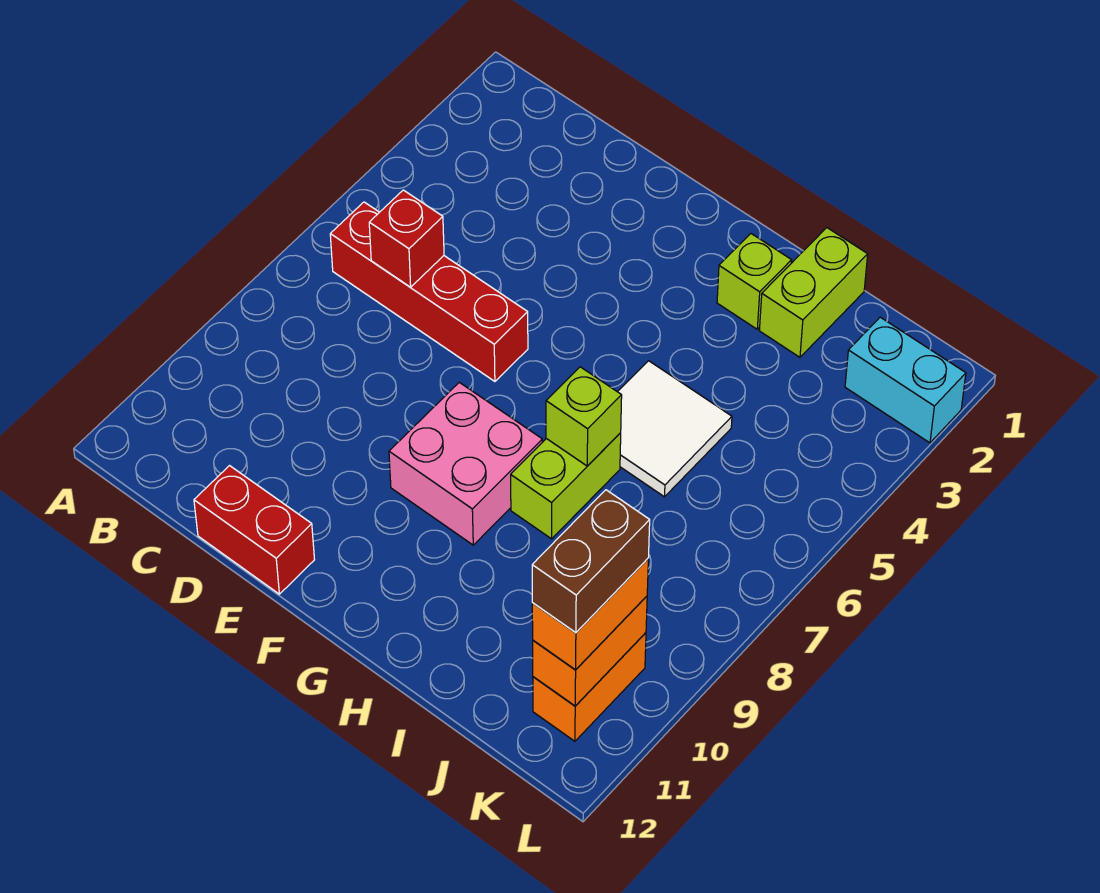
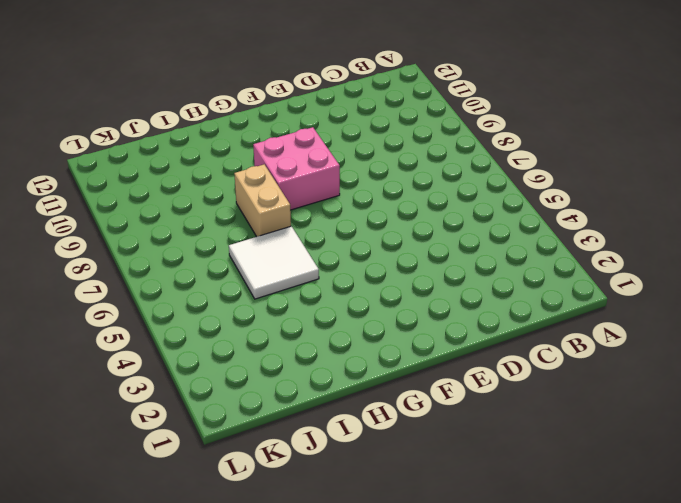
tan 1x2 brick [234,164,291,237] -> lime 1x2 brick [511,433,621,539]
none -> red 1x4 brick [330,202,528,381]
none -> red 1x2 brick [194,466,315,594]
none -> lime 1x1 brick [717,234,792,329]

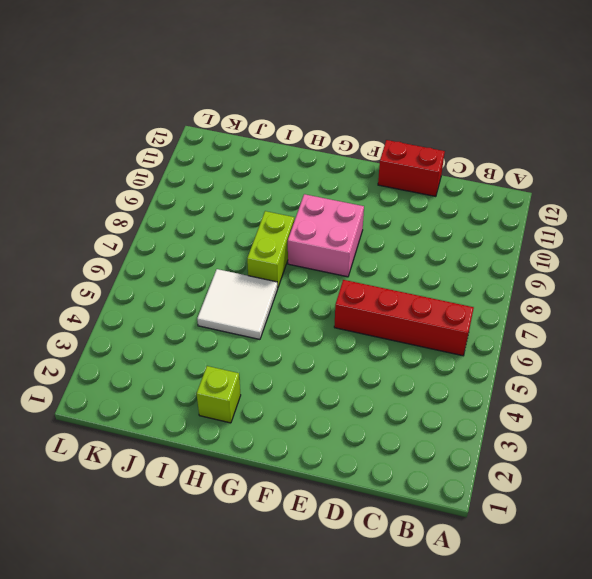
none -> lime 1x2 brick [759,228,868,357]
none -> cyan 1x2 brick [845,317,966,443]
none -> orange 1x2 brick [533,633,646,741]

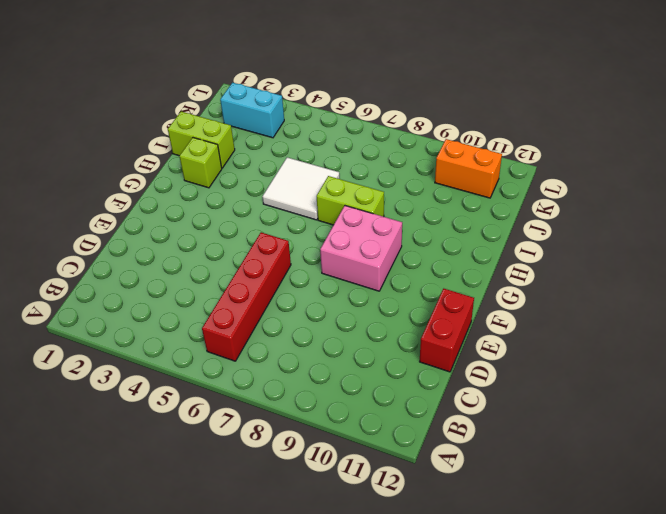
cyan 1x2 brick [220,83,284,138] -> cyan 1x2 brick turned to [845,317,966,443]
none -> red 1x1 brick [369,190,444,287]
none -> lime 1x1 brick [546,367,622,466]
none -> orange 1x2 brick [533,596,647,706]

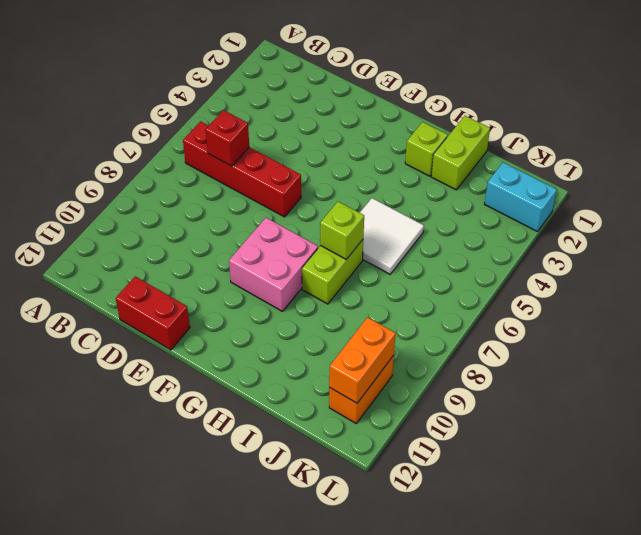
none -> orange 1x2 brick [532,559,648,670]
none -> brown 1x2 brick [532,490,650,633]

